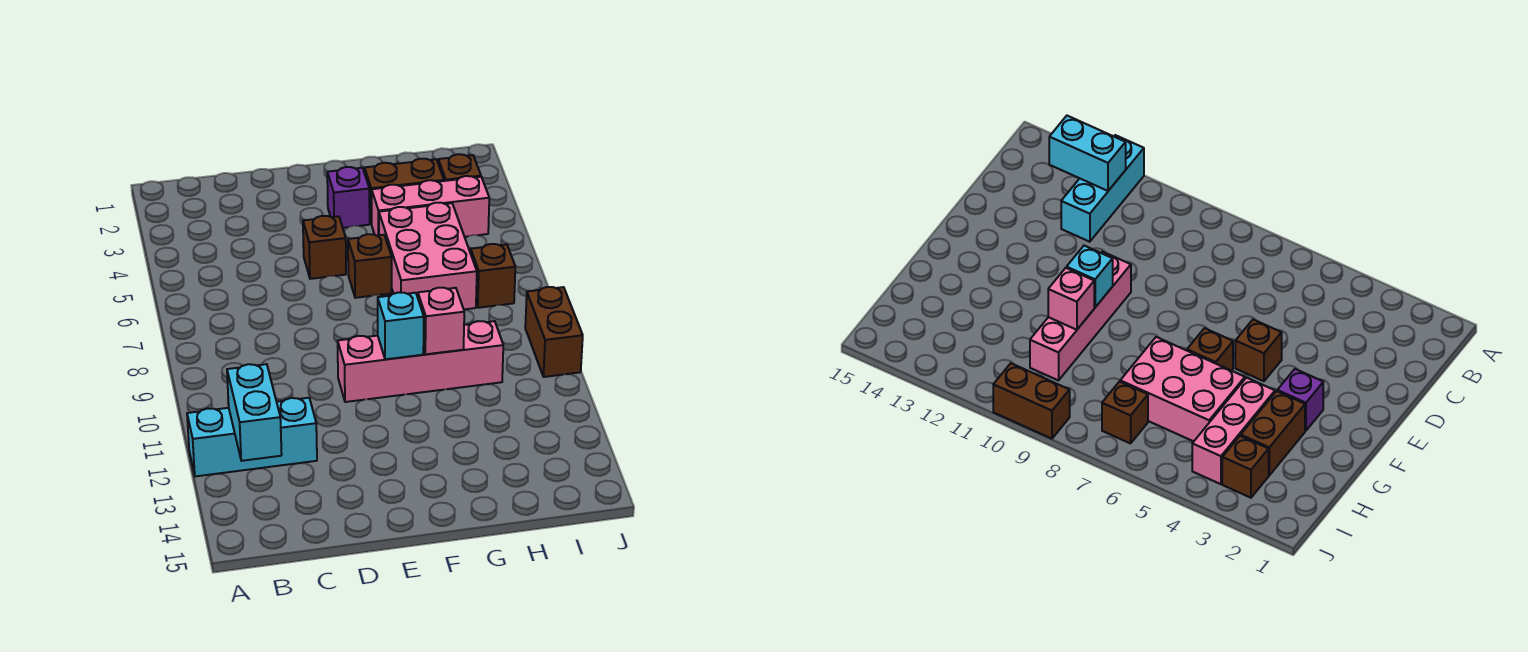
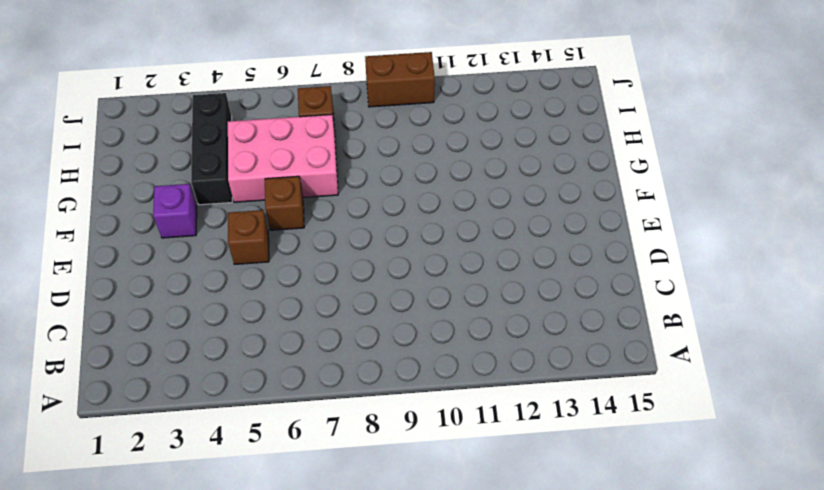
black 1x3 brick [191,93,232,205] -> pink 1x3 brick [372,176,489,237]
none -> cyan 1x3 brick [187,398,317,476]
none -> pink 1x4 brick [338,321,503,402]
none -> brown 1x2 brick [364,159,444,224]

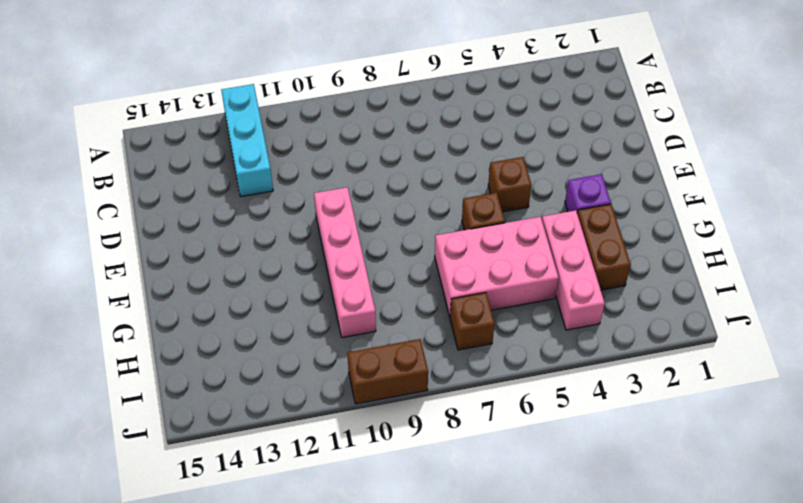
none -> brown 1x1 brick [438,154,481,181]
none -> cyan 1x2 brick [227,364,282,461]
none -> cyan 1x1 brick [378,292,424,359]

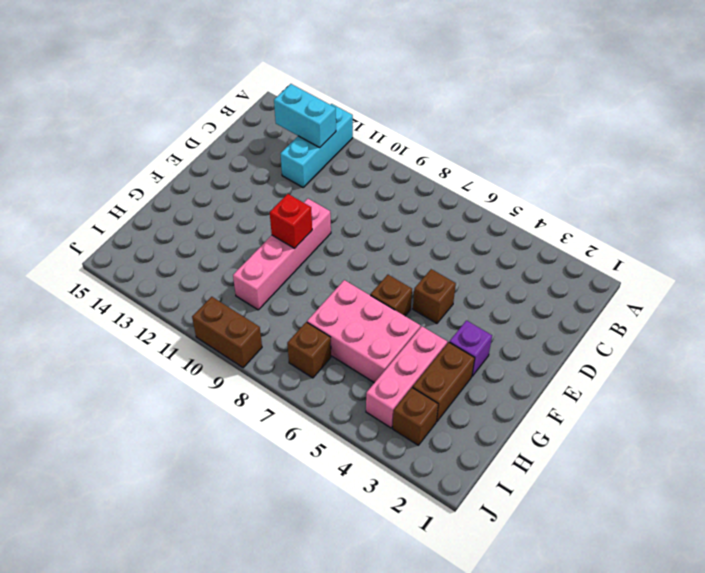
red 1x1 brick [270,194,312,249] -> cyan 1x1 brick [378,292,424,359]
none -> pink 1x1 brick [418,288,464,354]

